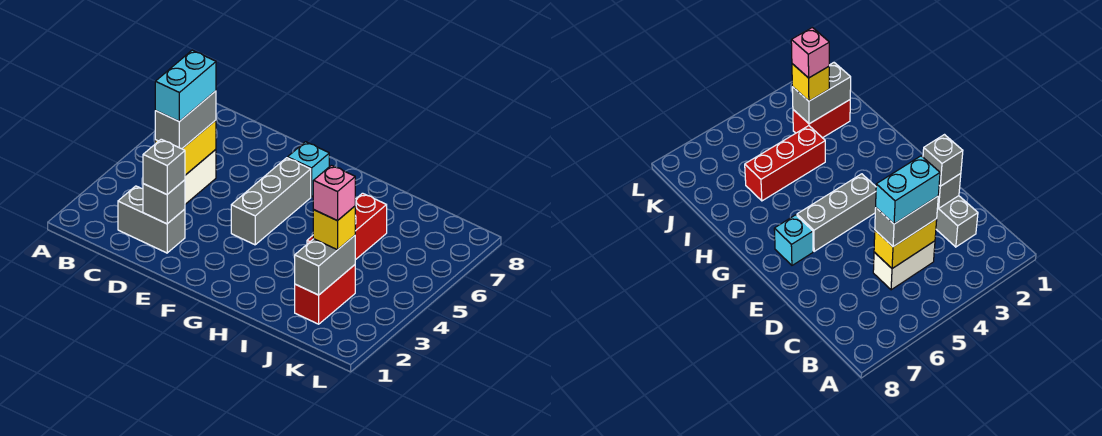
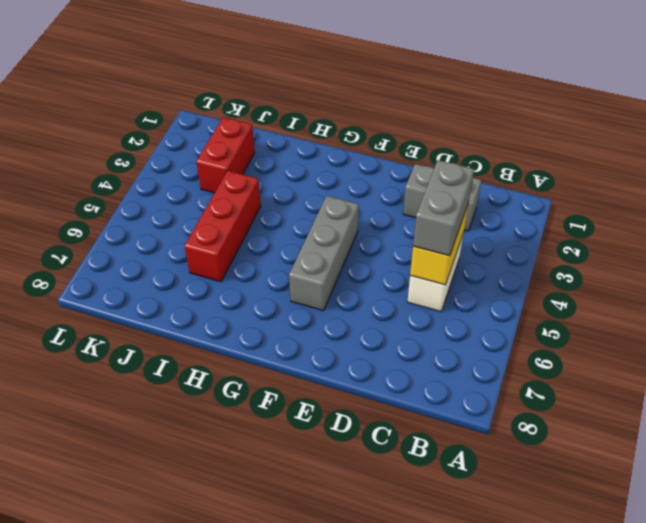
none -> cyan 1x1 brick [288,142,329,197]
none -> grey 1x1 brick [143,180,185,224]
none -> grey 1x2 brick [295,236,355,295]

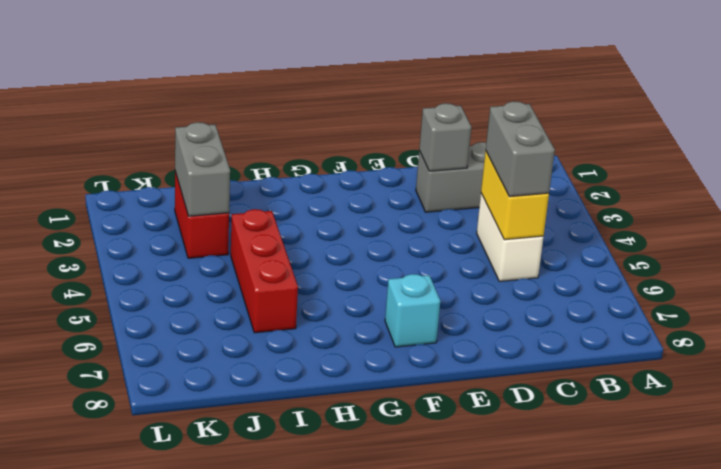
none -> grey 1x3 brick [231,158,311,245]
none -> grey 1x1 brick [143,139,185,194]
none -> yellow 1x1 brick [313,206,355,250]

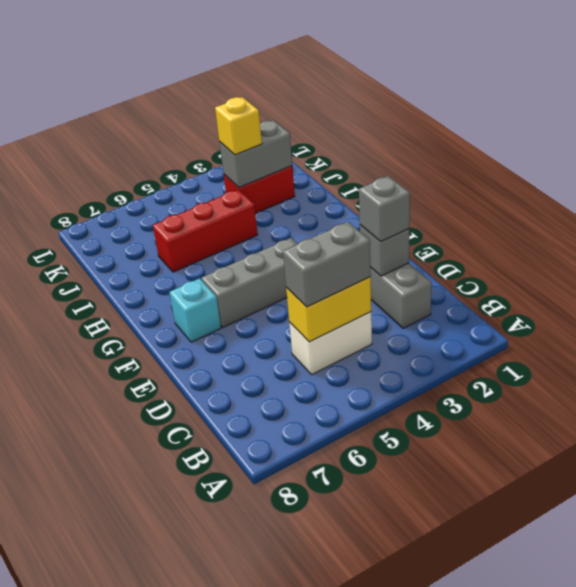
none -> cyan 1x2 brick [155,50,216,122]
none -> pink 1x1 brick [313,165,355,221]

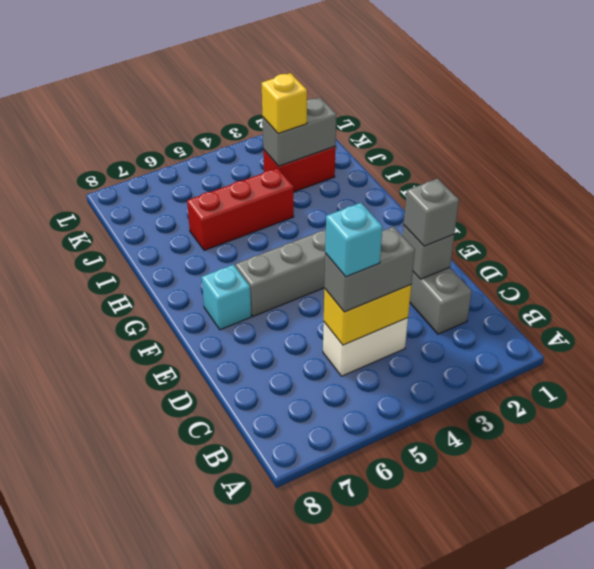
cyan 1x1 brick [325,203,383,277] -> cyan 1x2 brick [155,50,216,122]
none -> pink 1x1 brick [313,165,355,221]

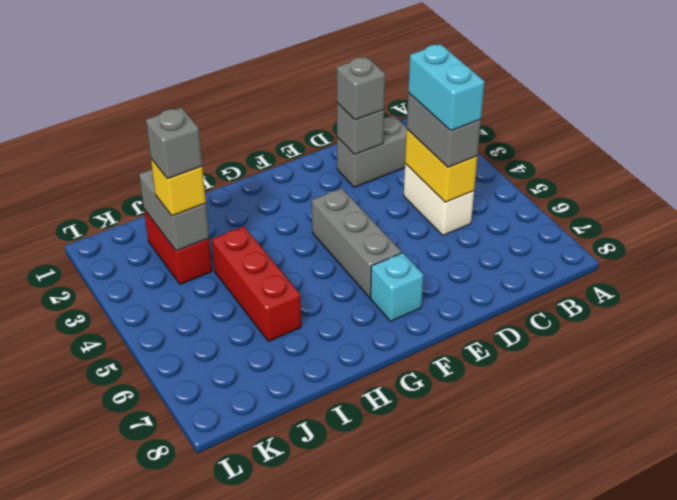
grey 1x1 brick [146,108,202,179] -> pink 1x1 brick [313,165,355,221]

